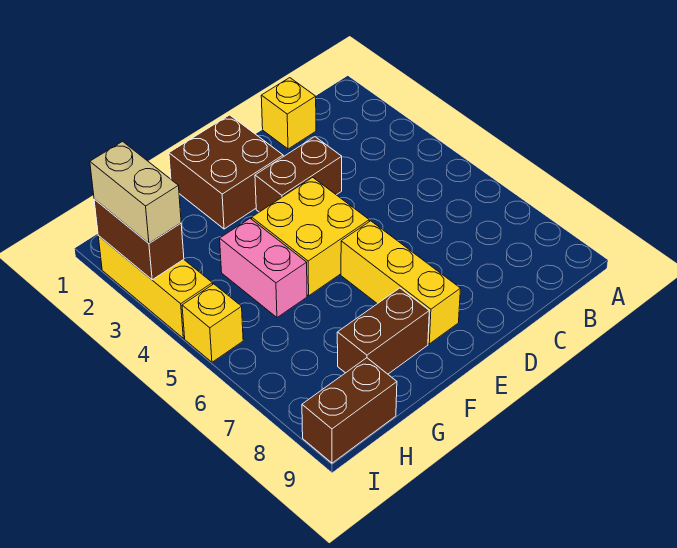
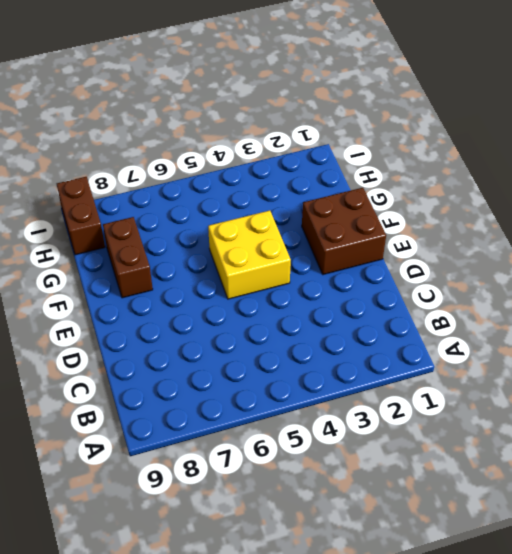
none -> yellow 1x1 brick [261,78,316,149]
none -> brown 1x2 brick [255,137,342,212]
none -> yellow 1x3 brick [341,221,461,344]

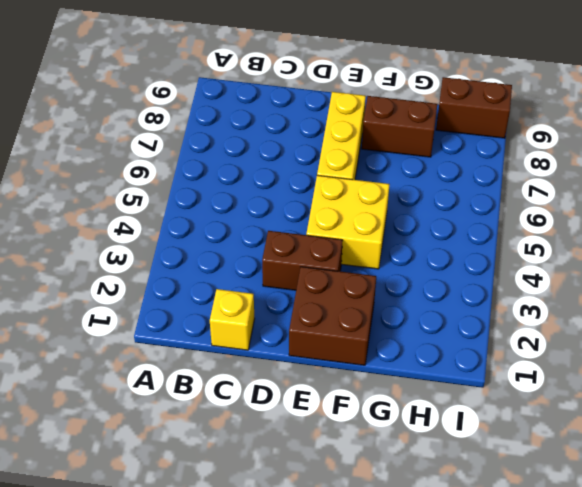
none -> pink 1x2 brick [220,218,307,317]
none -> yellow 1x3 brick [98,236,213,338]
none -> yellow 1x1 brick [182,284,243,362]

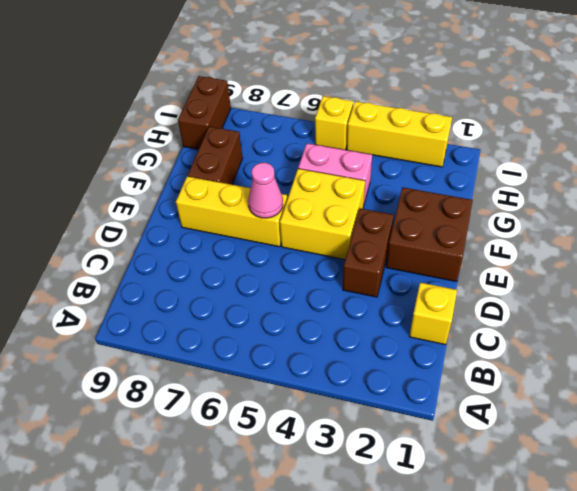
pink 1x1 cone [248,163,283,218] -> none
none -> brown 1x2 brick [94,199,184,280]
none -> tan 1x2 brick [90,142,181,243]

